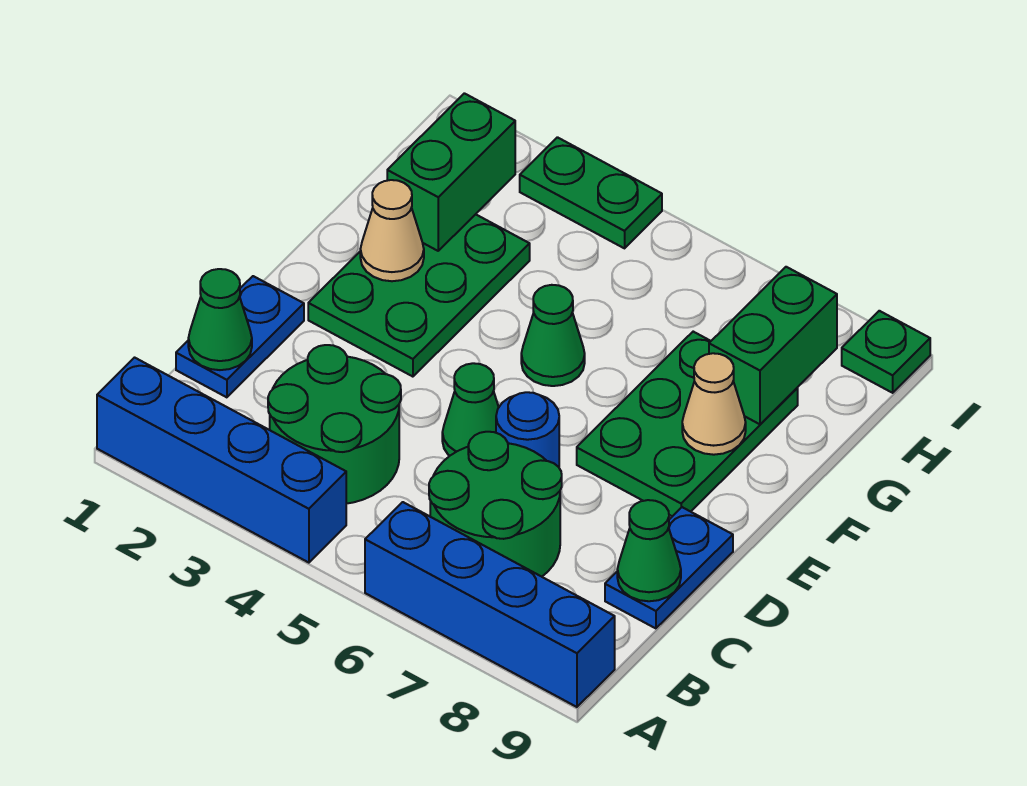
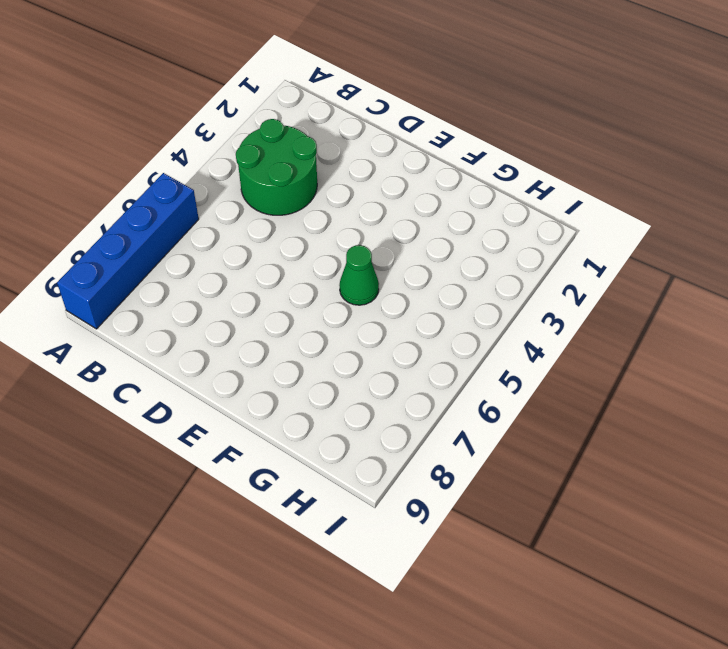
none -> blue 1x4 brick [97,358,346,563]
none -> green 2x2 round brick [429,432,562,577]
none -> blue 1x2 plate [176,276,304,397]

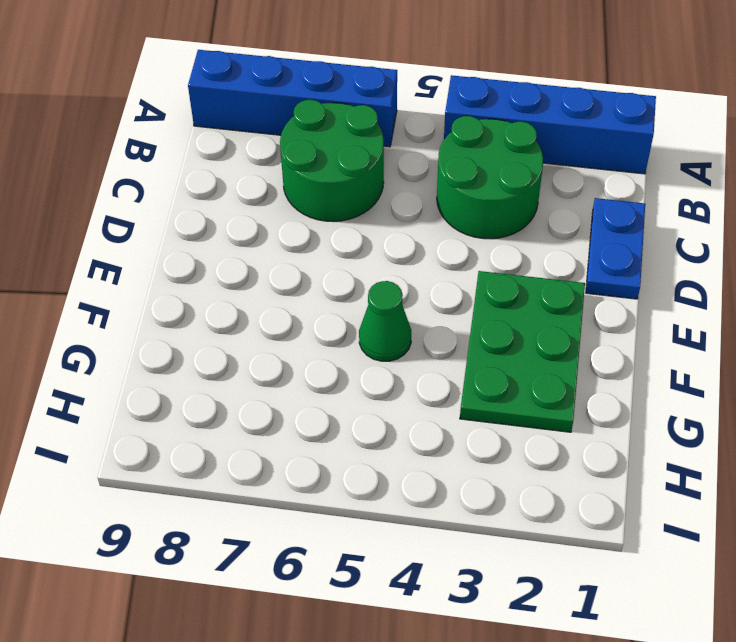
none -> blue 1x2 plate [605,507,733,628]
none -> green 1x1 cone [442,363,499,456]
none -> blue 1x1 round brick [496,392,559,467]

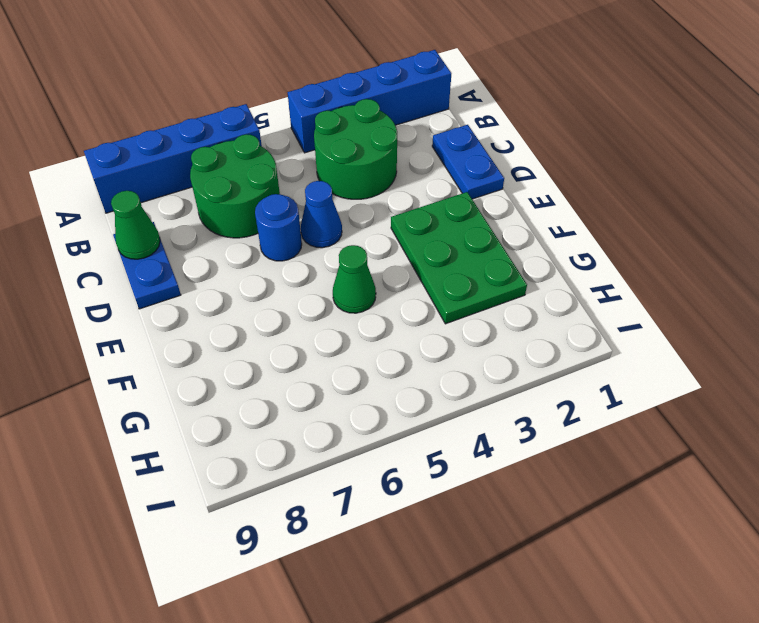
blue 1x1 cone [301,181,342,248] -> green 1x1 cone [442,363,499,456]
none -> green 2x3 plate [577,332,798,516]
none -> green 1x2 plate [520,137,662,248]
none -> green 1x1 plate [842,311,930,393]

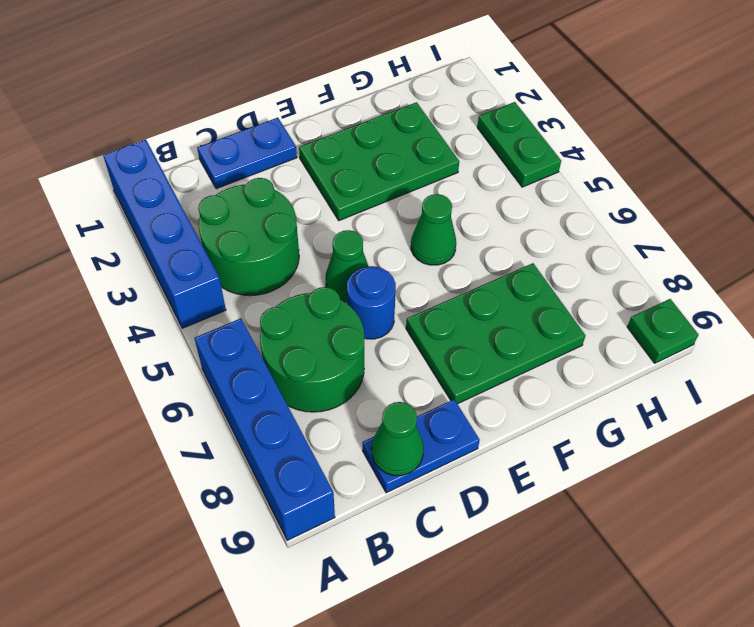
none -> green 1x1 cone [188,269,252,370]
none -> tan 1x1 cone [360,180,424,281]
none -> tan 1x1 cone [682,353,746,455]

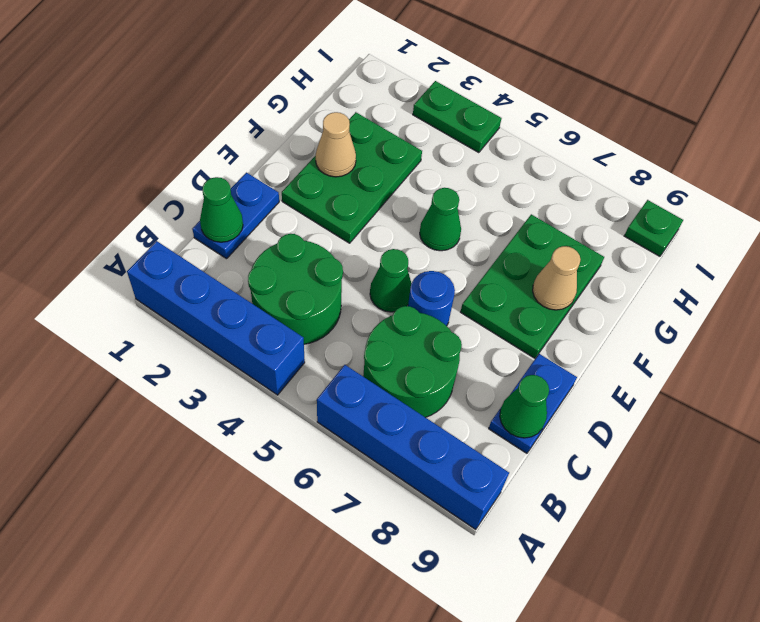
none -> green 1x2 brick [387,93,515,251]
none -> green 1x2 brick [709,267,837,424]

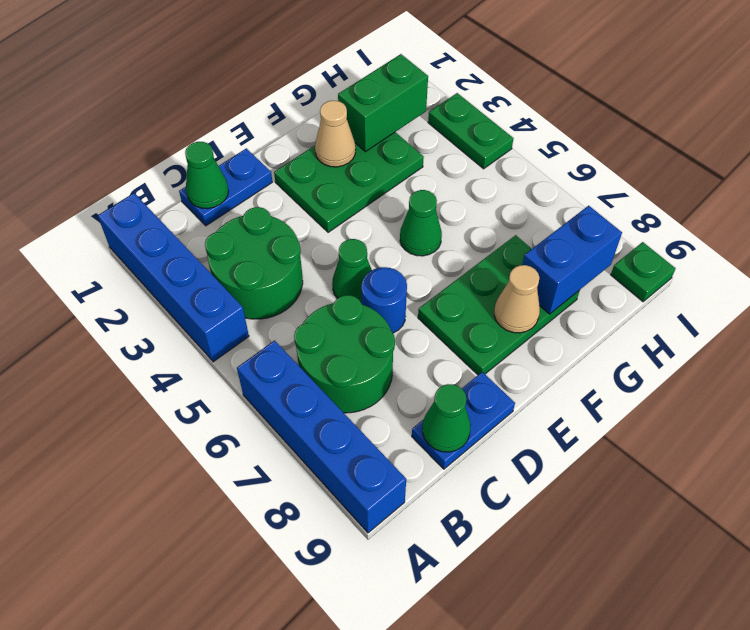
blue 1x2 brick [522,206,622,314] -> green 1x2 brick [709,267,837,424]

